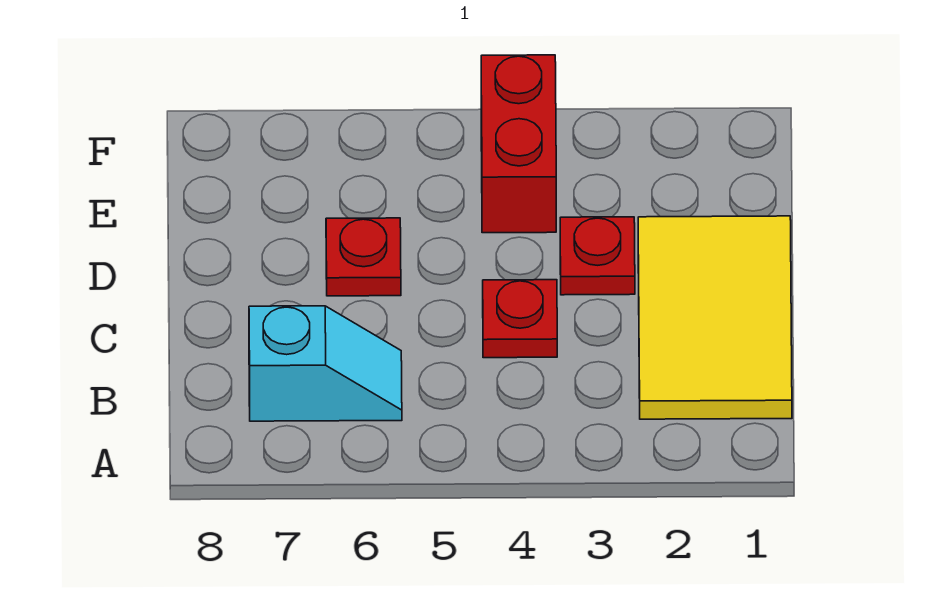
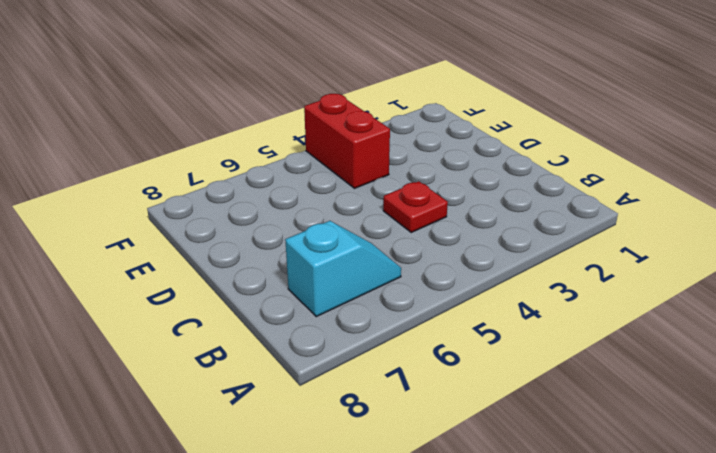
none -> yellow 2x3 tile [638,216,792,419]
none -> red 1x1 plate [560,217,635,295]

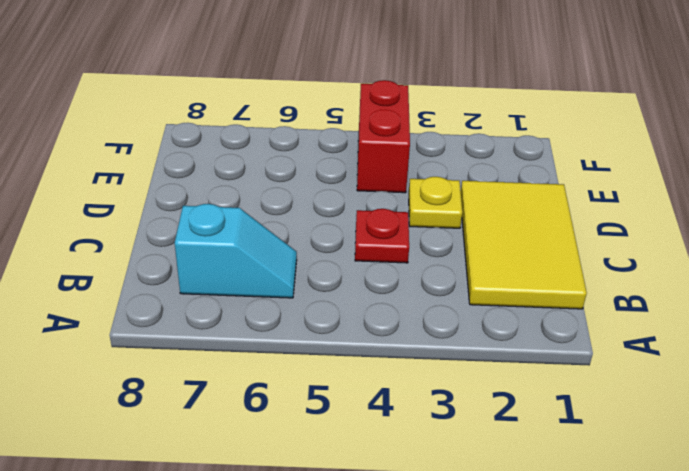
yellow 1x1 plate [409,177,462,228] -> red 1x1 plate [560,217,635,295]
none -> red 1x1 plate [326,218,401,296]

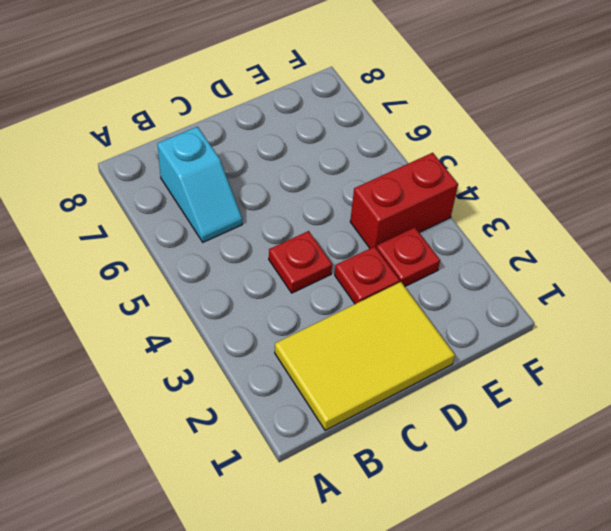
red 1x1 plate [376,227,440,286] -> red 1x1 plate moved to [326,218,401,296]

